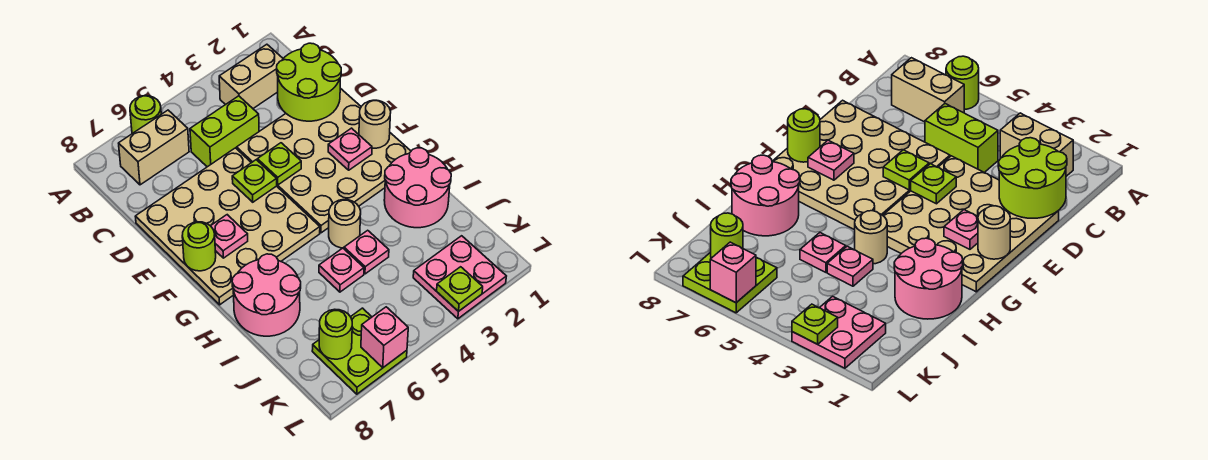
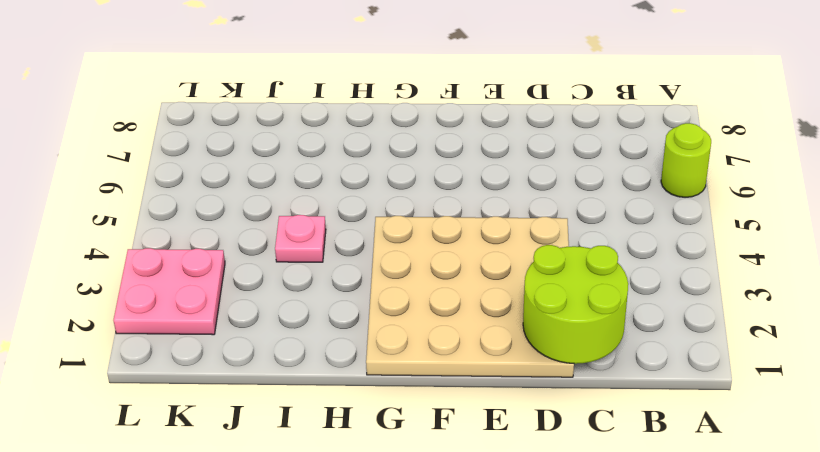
none -> tan 1x2 brick [219,44,283,108]
none -> tan 1x2 brick [119,110,189,185]
none -> lime 1x2 brick [190,96,259,167]

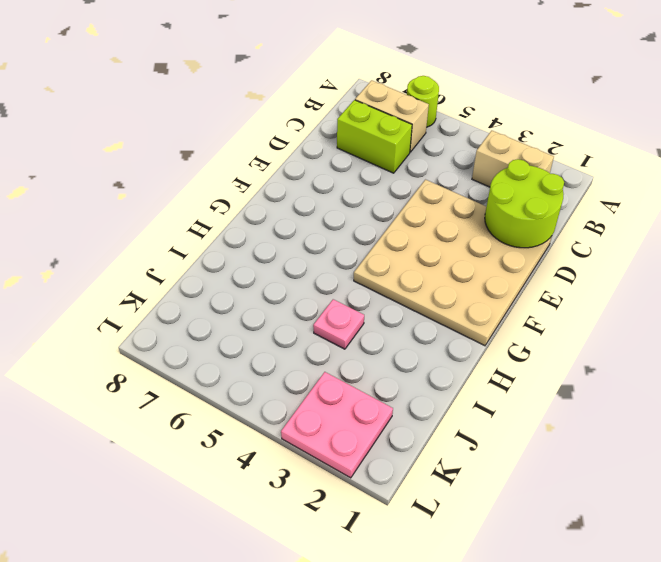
lime 1x2 brick [337,100,412,173] -> lime 1x2 brick moved to [190,96,259,167]
none -> tan 4x4 plate [135,148,320,305]
none -> pink 2x2 round brick [384,148,451,228]
none -> tan 1x1 round brick [329,200,361,248]

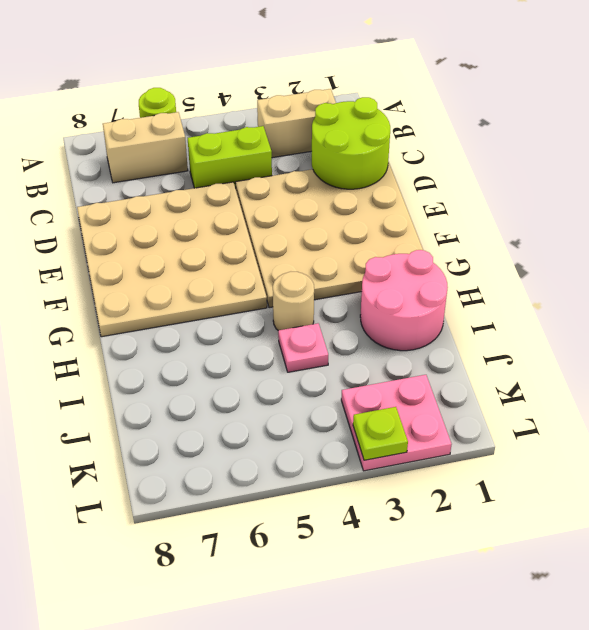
none -> pink 2x2 round brick [232,254,301,336]
none -> pink 1x1 plate [319,248,364,292]
none -> lime 2x2 plate [312,308,407,394]

